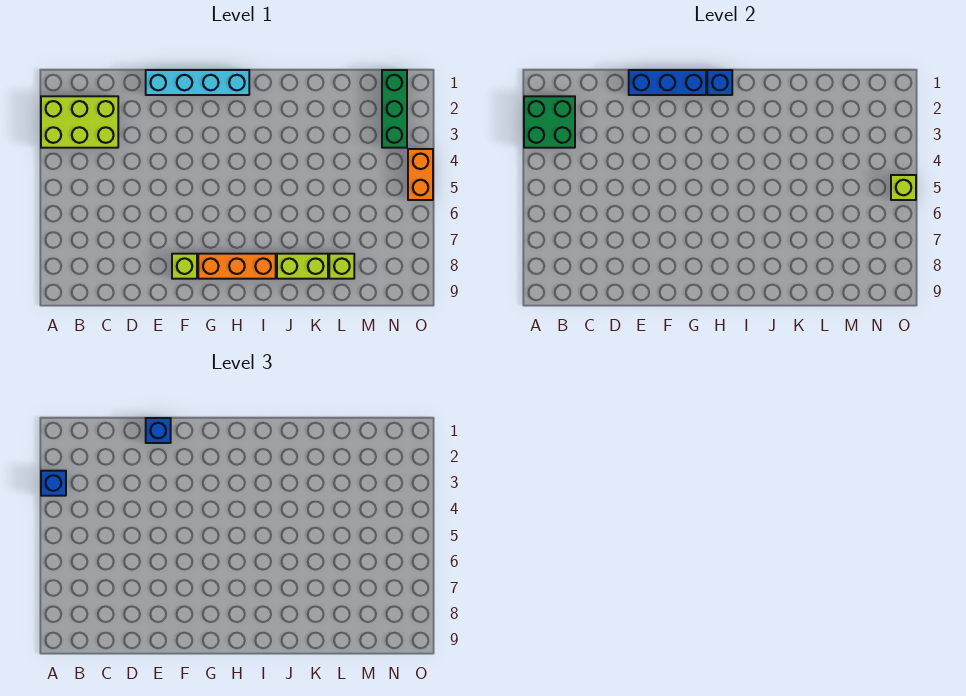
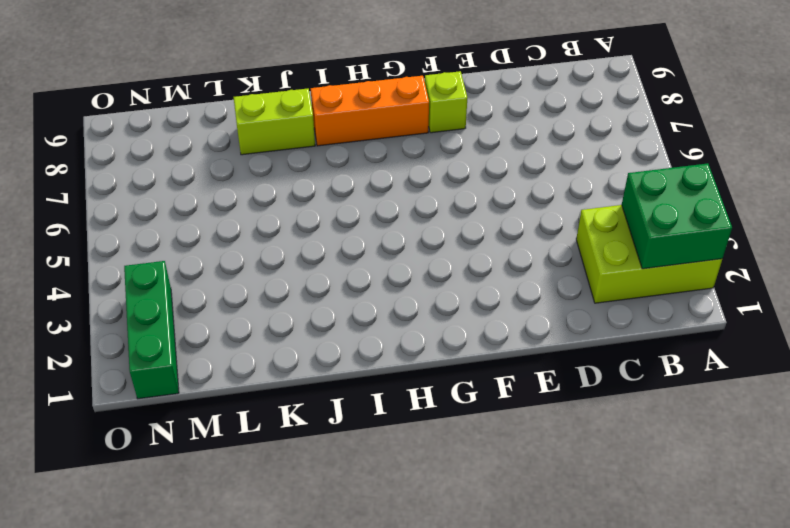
none -> cyan 1x4 brick [146,70,249,95]
none -> lime 1x1 brick [329,254,354,279]
none -> orange 1x2 brick [408,149,433,200]

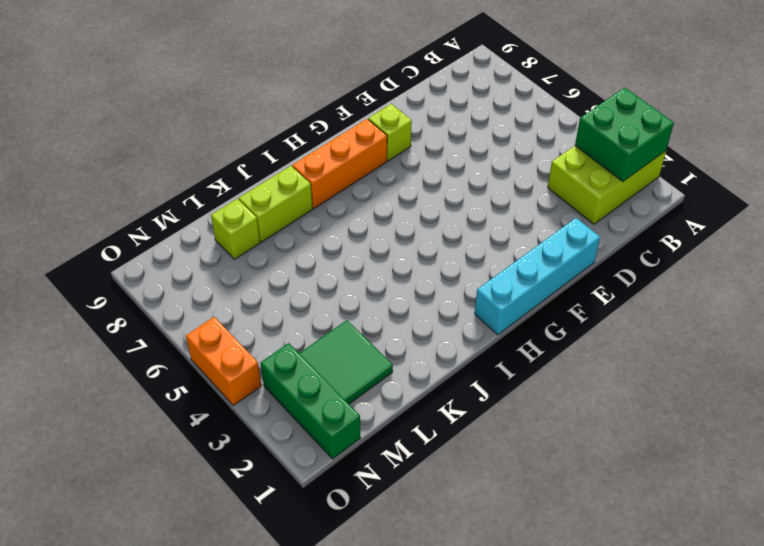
green 2x2 tile [299,320,393,404] -> none
none -> blue 1x3 brick [629,70,706,95]
none -> blue 1x1 brick [707,70,732,95]
none -> lime 1x1 brick [891,175,916,200]

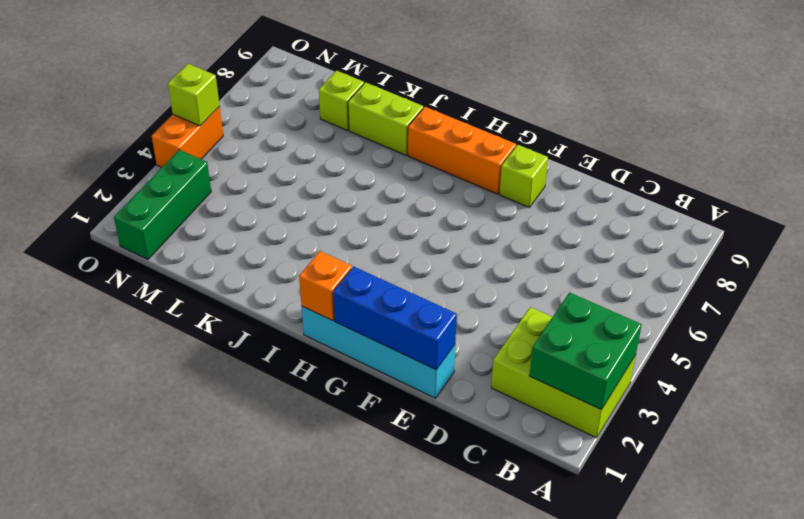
orange 1x1 brick [299,251,352,321] -> blue 1x1 brick [707,70,732,95]
none -> blue 1x1 brick [41,471,66,496]
none -> blue 1x1 brick [146,418,171,443]

